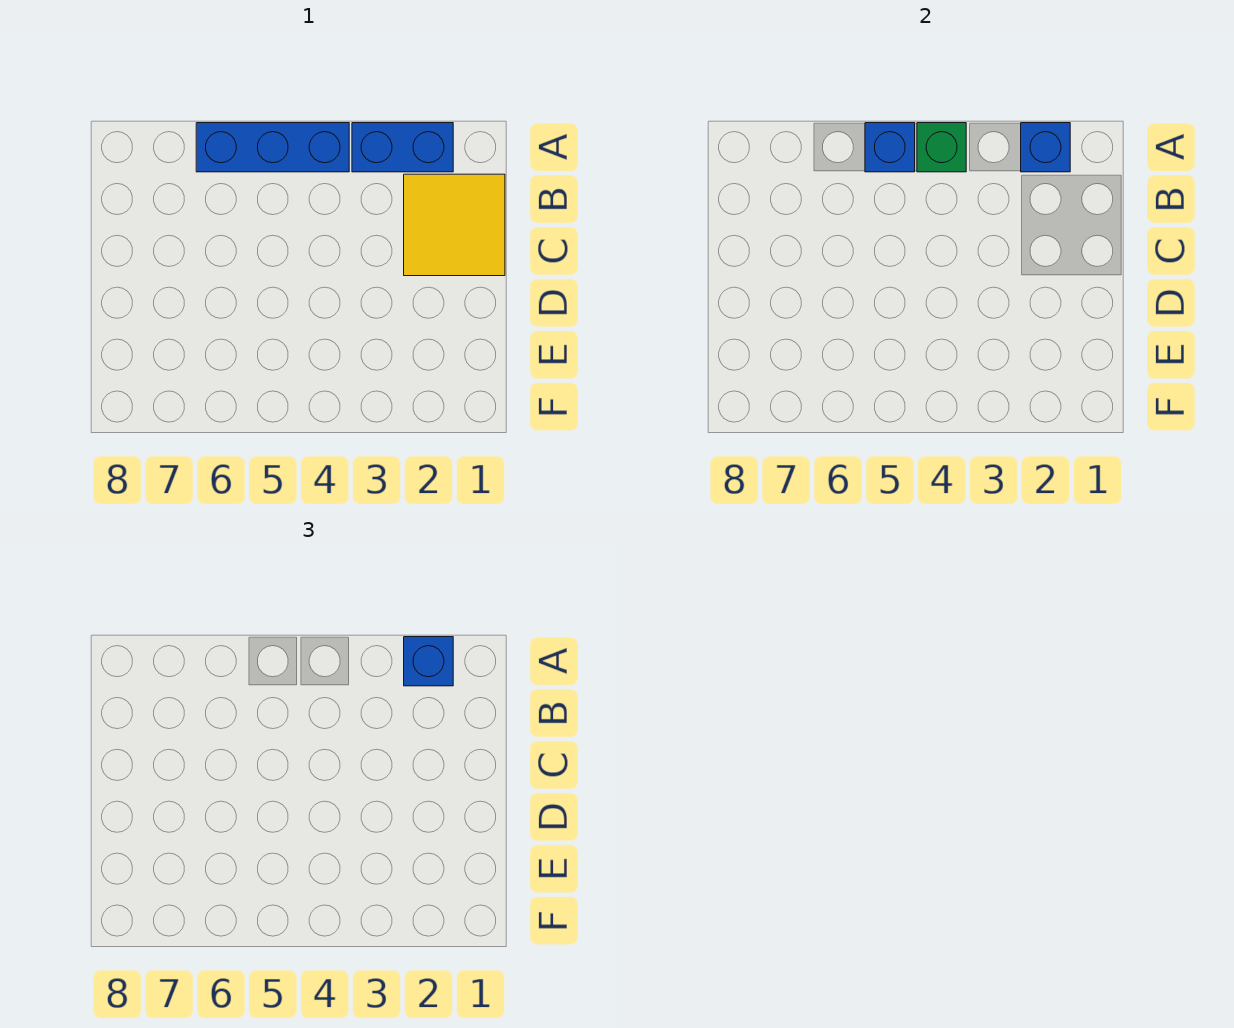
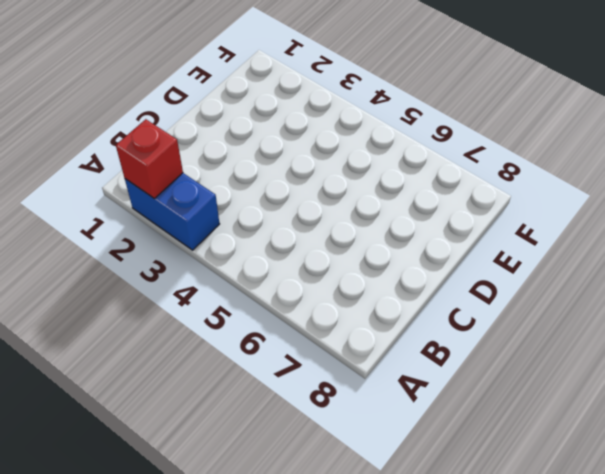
red 1x1 brick [116,119,183,199] -> blue 1x1 brick [1021,123,1070,172]
none -> blue 1x3 brick [196,123,349,172]
none -> yellow 2x2 tile [404,174,505,276]

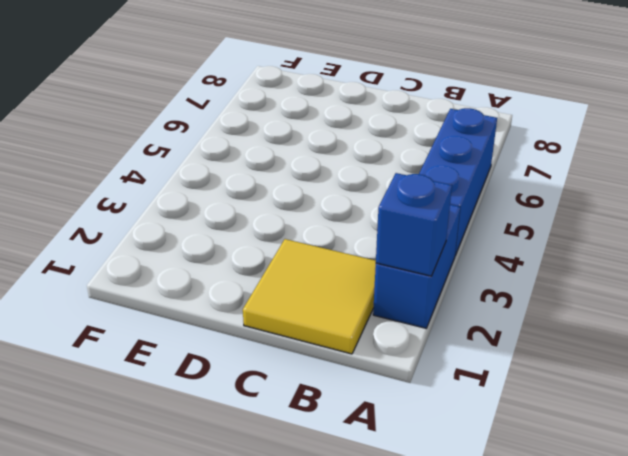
none -> green 1x1 brick [917,123,966,172]
none -> blue 1x1 brick [865,123,915,172]

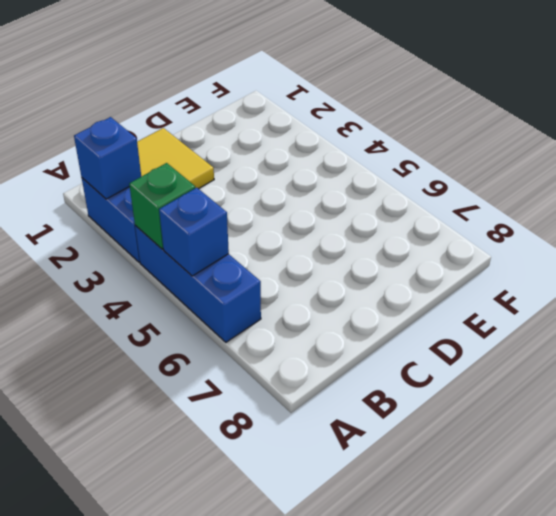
none -> blue 1x1 brick [404,637,453,686]

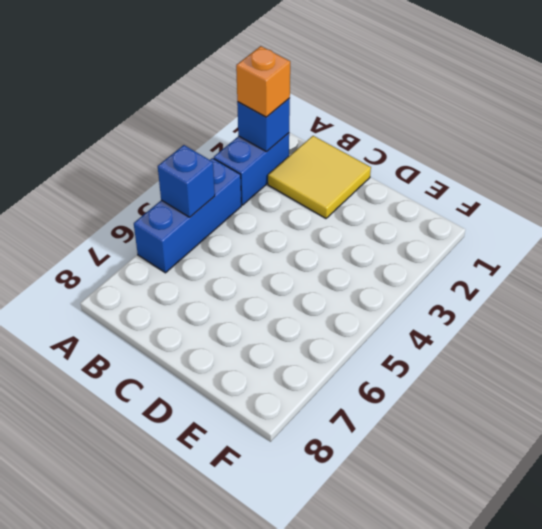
orange 1x1 brick [236,46,290,117] -> blue 1x1 brick [404,637,453,686]
none -> green 1x1 brick [917,123,966,172]

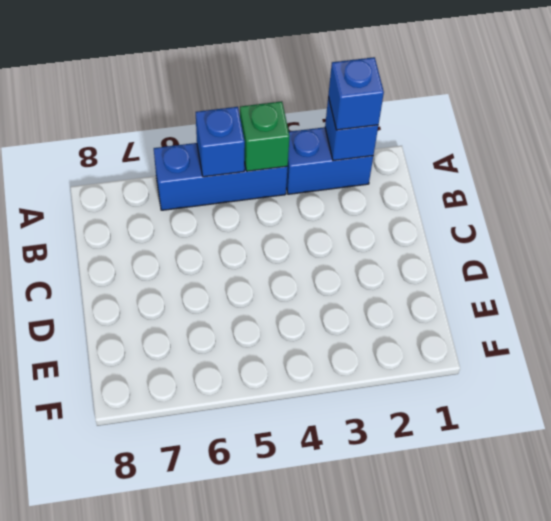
none -> yellow 2x2 tile [404,174,505,276]

